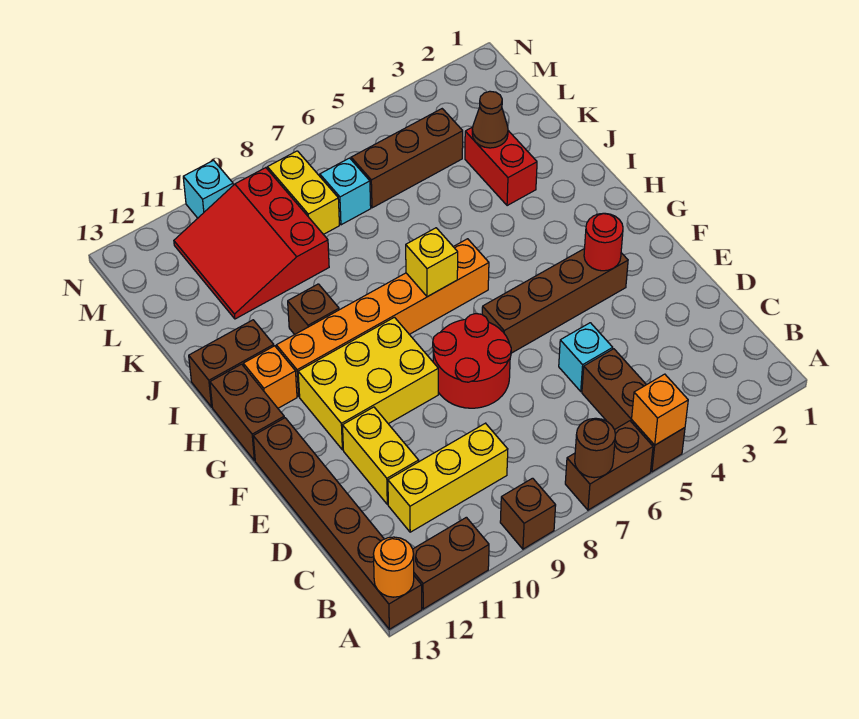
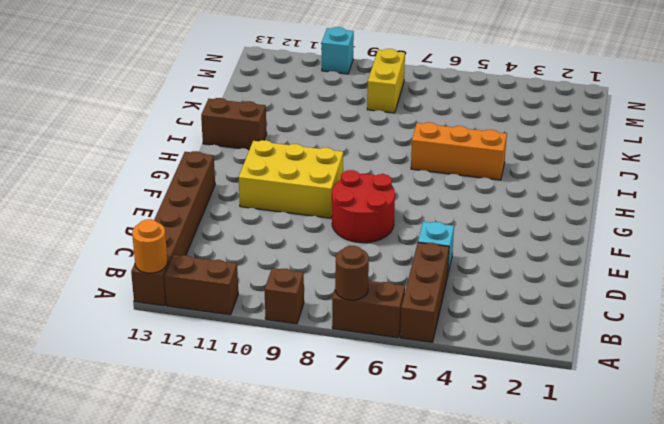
orange 1x3 brick [411,122,507,180] -> none
none -> yellow 1x3 brick [388,423,508,532]
none -> yellow 1x2 brick [343,407,419,504]
none -> brown 1x4 brick [482,248,628,353]

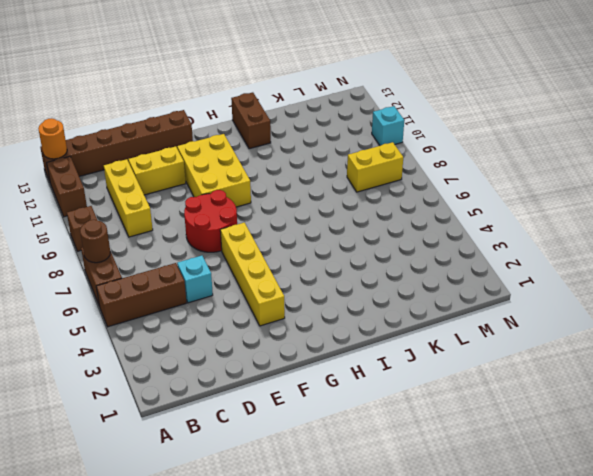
yellow 1x4 brick [220,223,285,326] -> brown 1x4 brick [482,248,628,353]
none -> brown 1x2 brick [210,364,284,461]
none -> orange 1x6 brick [276,239,489,396]
none -> orange 1x1 brick [243,346,297,408]

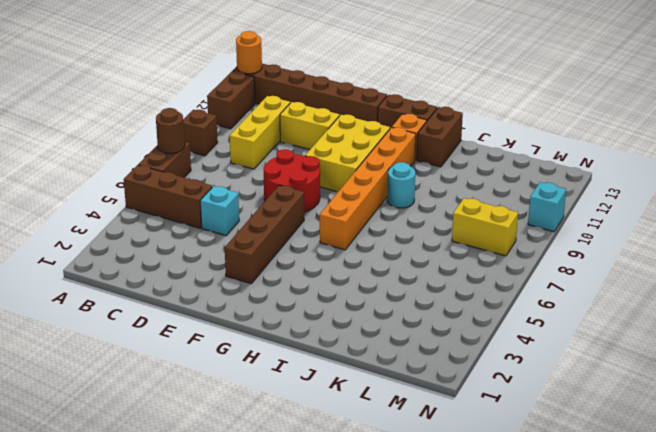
cyan 1x1 round brick [387,162,415,208] -> none
none -> brown 1x1 brick [288,284,339,334]
none -> red 1x2 brick [465,127,537,206]
none -> red 3x3 slope [174,168,329,319]

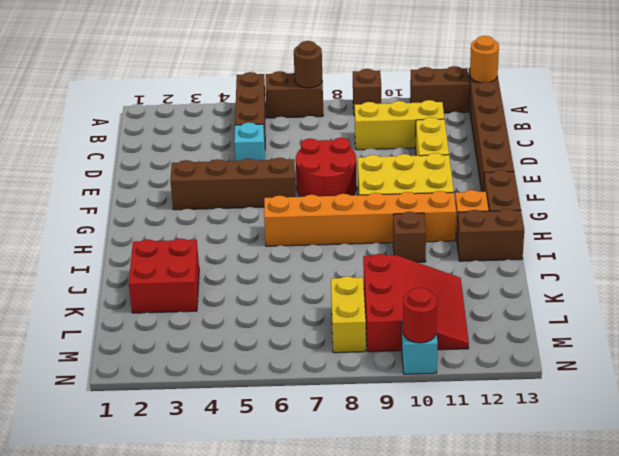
red 2x2 brick [129,238,199,313] -> red 1x2 brick [465,127,537,206]
red 1x1 round brick [403,288,437,343] -> red 1x1 round brick moved to [584,213,623,271]
none -> brown 1x3 brick [351,109,463,208]
none -> cyan 1x1 brick [320,158,371,225]
none -> orange 1x1 brick [632,374,688,445]

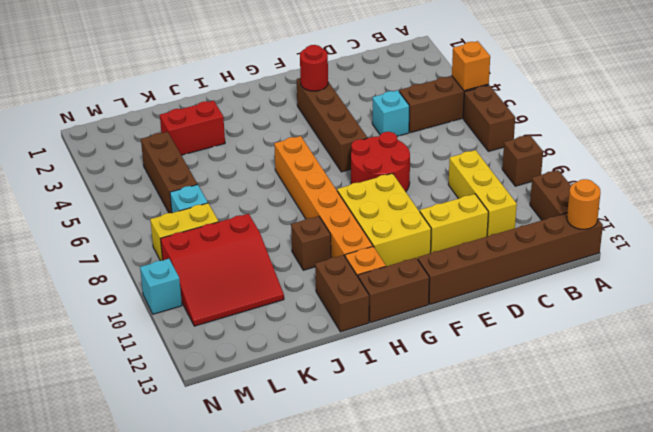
none -> brown 1x1 round brick [575,418,615,478]
none -> yellow 1x1 brick [406,228,458,297]
none -> brown 1x1 cone [472,91,508,148]

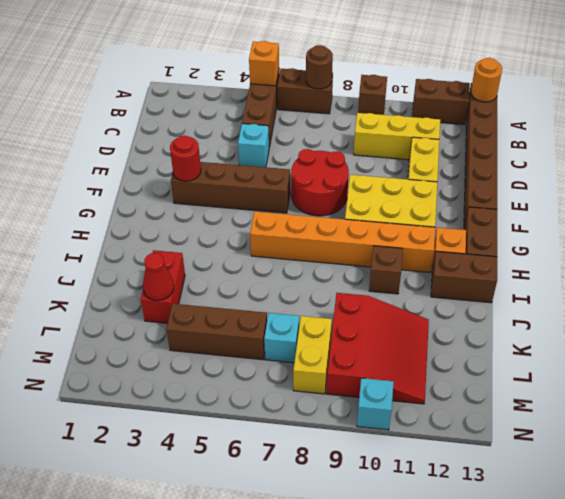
red 1x1 cone [143,253,174,300] -> brown 1x1 cone [472,91,508,148]
none -> yellow 1x1 brick [406,228,458,297]

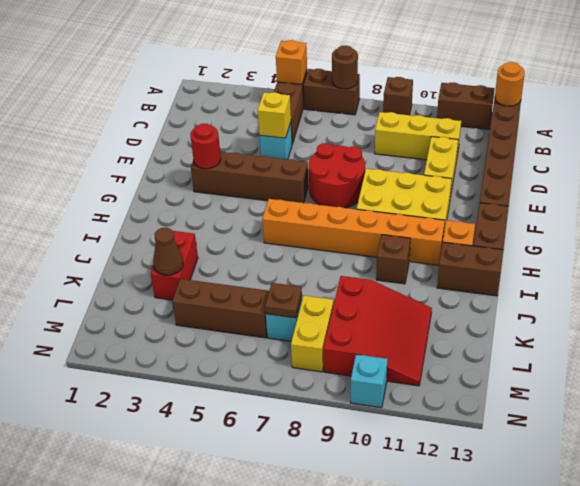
yellow 1x1 brick [258,92,291,138] -> yellow 1x1 brick moved to [406,228,458,297]
brown 1x1 plate [265,283,302,318] -> none

